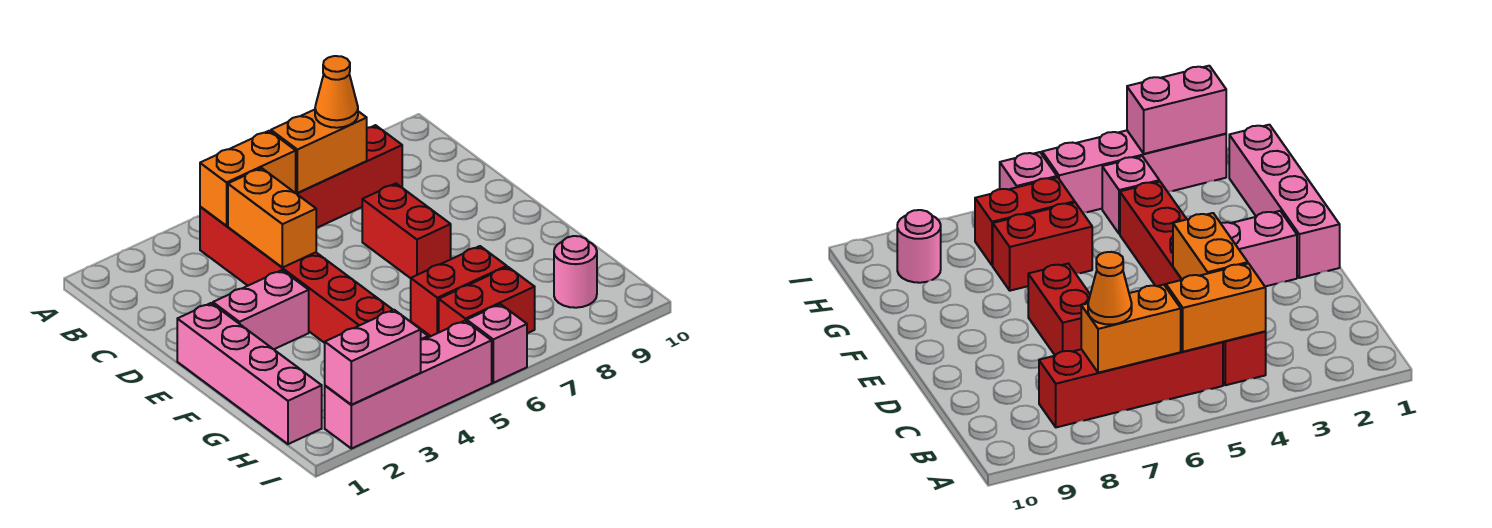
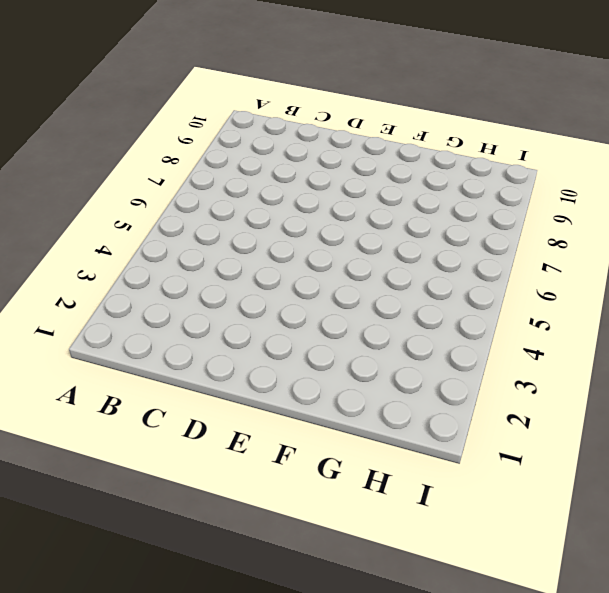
none -> red 1x6 brick [200,207,393,343]
none -> red 1x4 brick [296,125,402,228]
none -> red 1x2 brick [362,184,451,278]

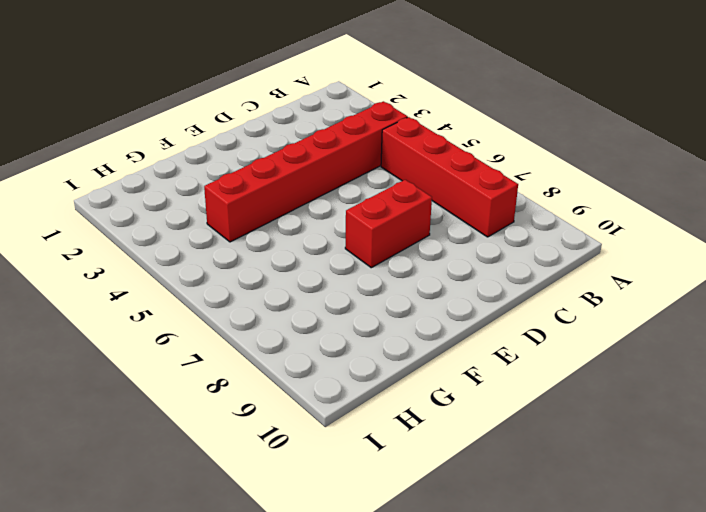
none -> pink 1x4 brick [177,303,322,444]
none -> pink 1x2 brick [213,270,309,349]
none -> red 1x2 brick [411,246,507,336]

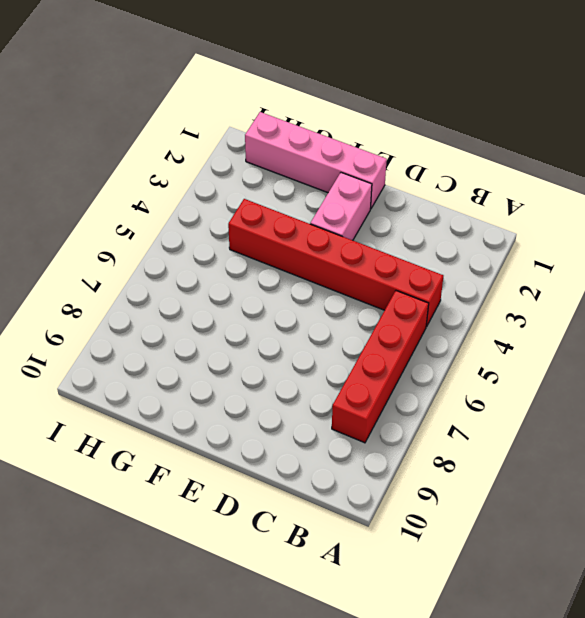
none -> red 1x2 brick [362,184,451,278]
none -> red 1x2 brick [411,246,507,336]
none -> pink 1x1 brick [1102,156,1159,234]

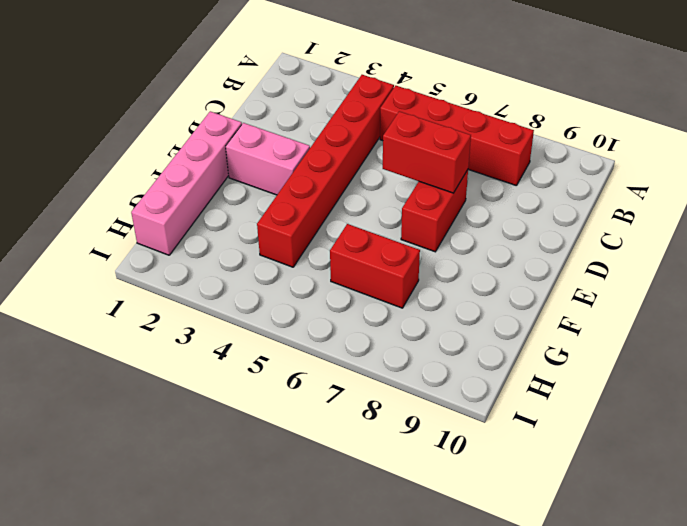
red 1x2 brick [383,111,471,193] -> red 1x2 brick moved to [439,267,535,333]
none -> pink 1x1 brick [1102,156,1159,234]
none -> pink 1x1 round brick [554,236,597,308]
none -> pink 1x4 brick [325,321,492,449]

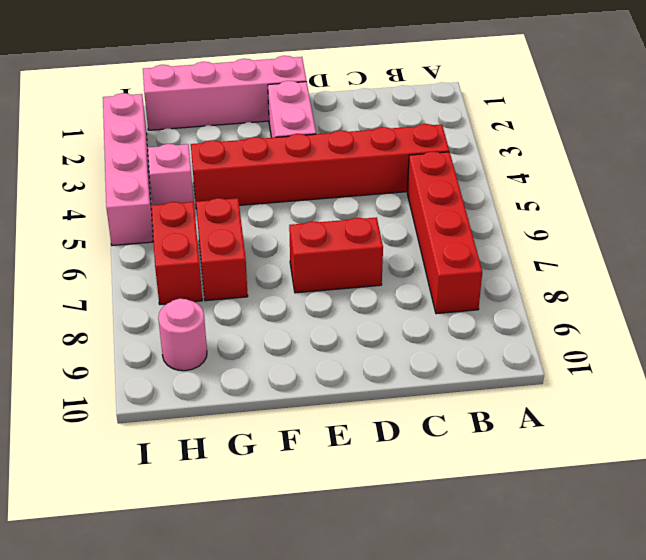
none -> pink 1x1 brick [467,304,527,383]
none -> orange 1x2 brick [200,131,296,226]
none -> orange 1x2 brick [271,110,367,193]

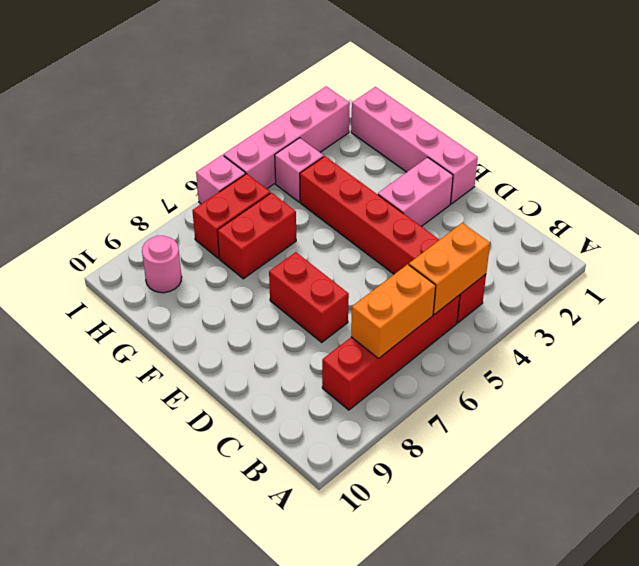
none -> orange 1x2 brick [228,168,316,268]
none -> pink 1x2 brick [325,310,421,405]
none -> orange 1x1 cone [315,56,358,128]

